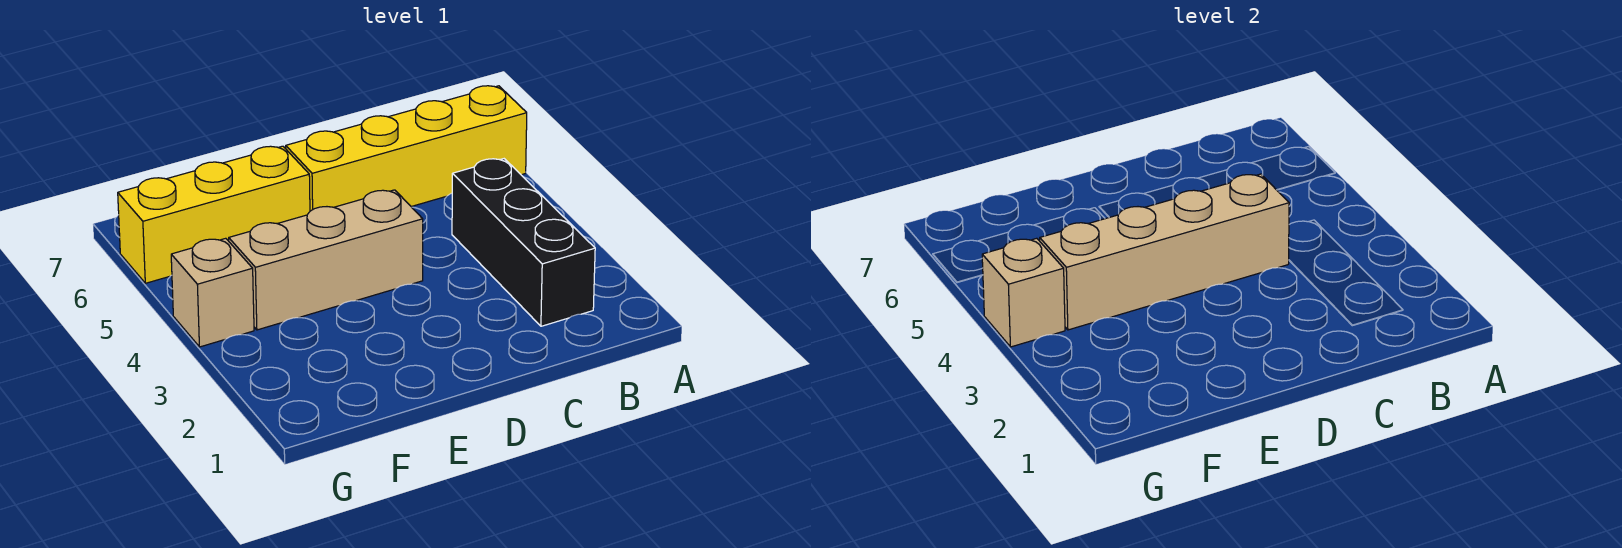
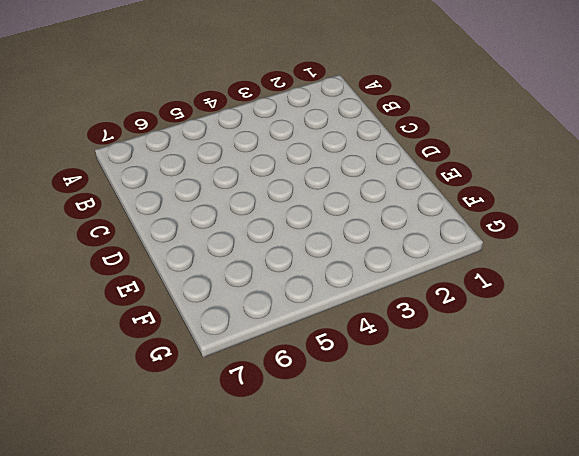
none -> yellow 1x4 brick [286,86,527,211]
none -> black 1x3 brick [452,159,595,326]

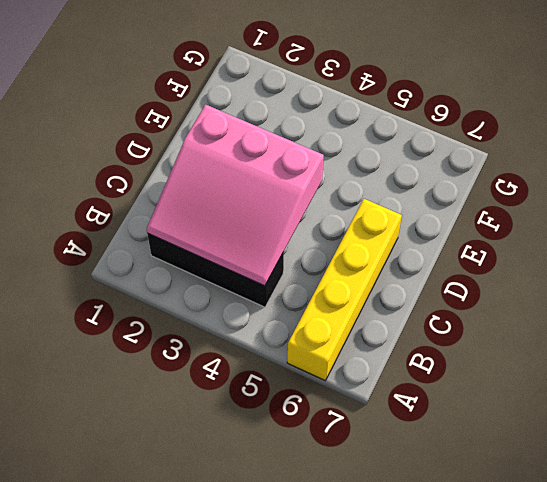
pink 3x3 slope [147,105,324,286] -> tan 1x4 brick [1040,174,1289,330]
none -> tan 1x3 brick [229,190,423,330]
none -> yellow 1x3 brick [118,146,310,283]

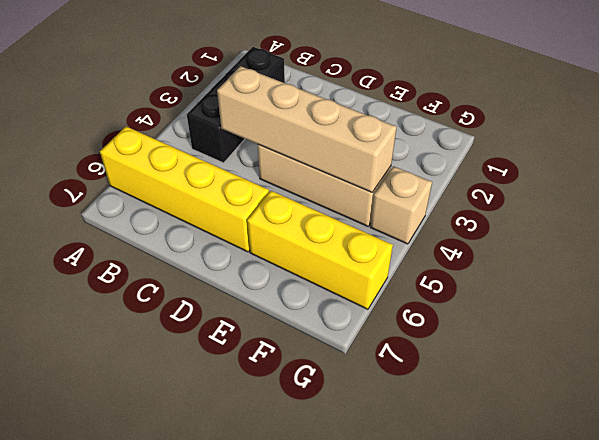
none -> tan 1x1 brick [982,238,1065,347]

